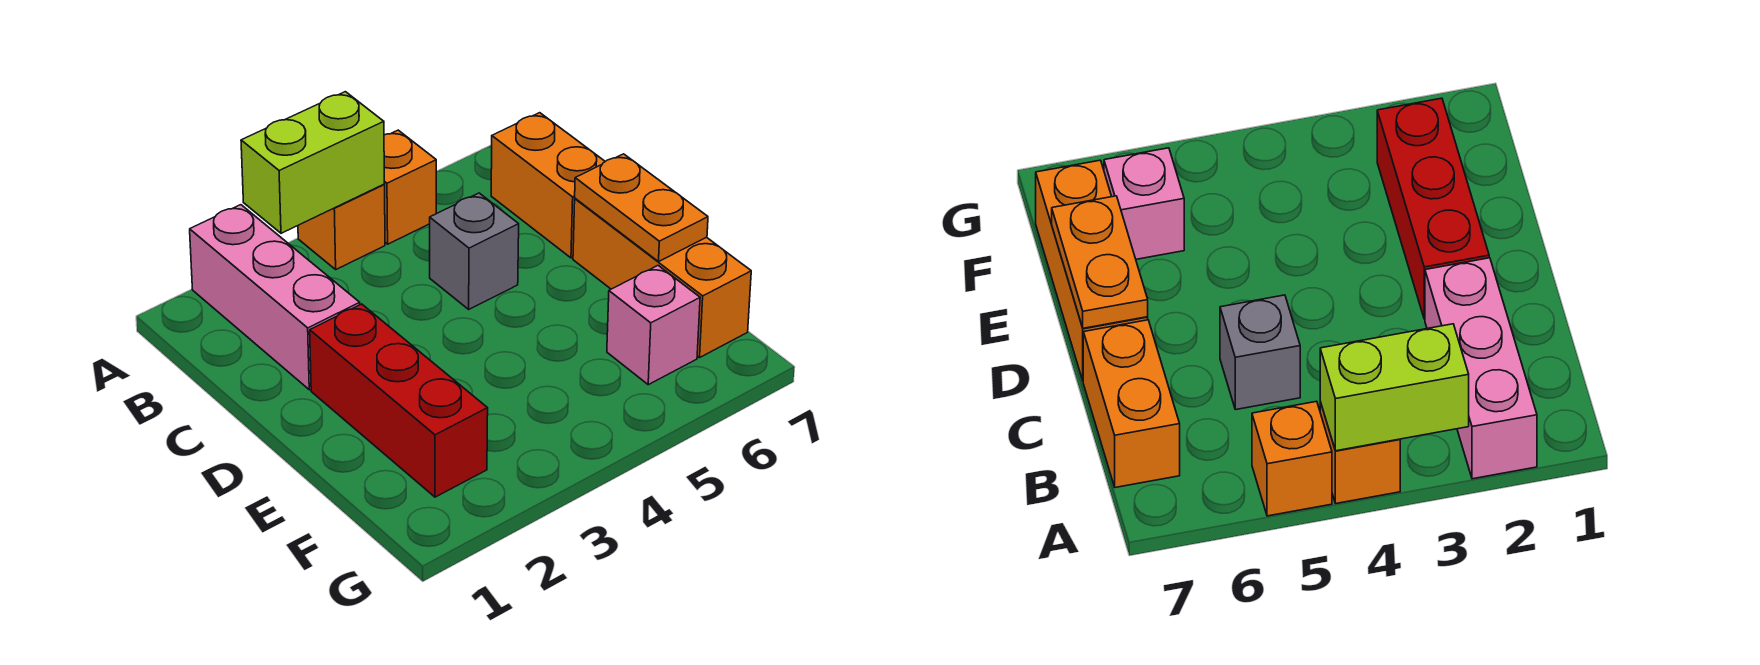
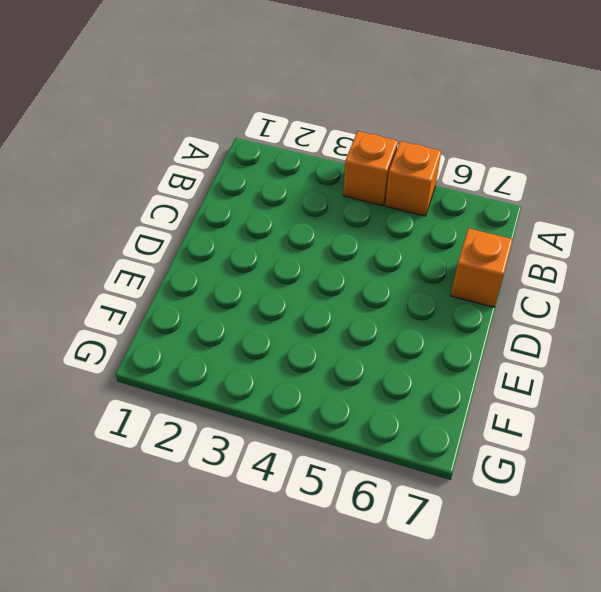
orange 1x1 brick [451,228,513,307] -> orange 1x2 brick [491,113,605,258]
none -> pink 1x3 brick [190,205,360,390]
none -> grey 1x1 brick [430,193,519,309]

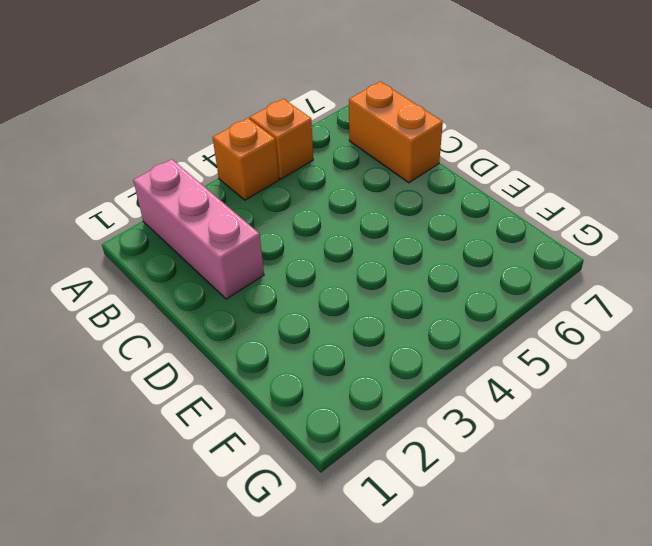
none -> grey 1x1 brick [430,193,519,309]
none -> red 1x3 brick [310,304,488,497]

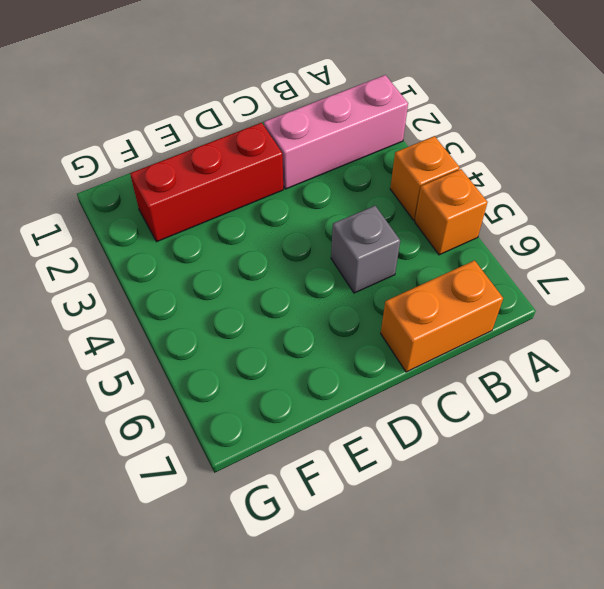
none -> orange 1x3 brick [573,199,751,358]
none -> pink 1x1 brick [607,266,700,385]

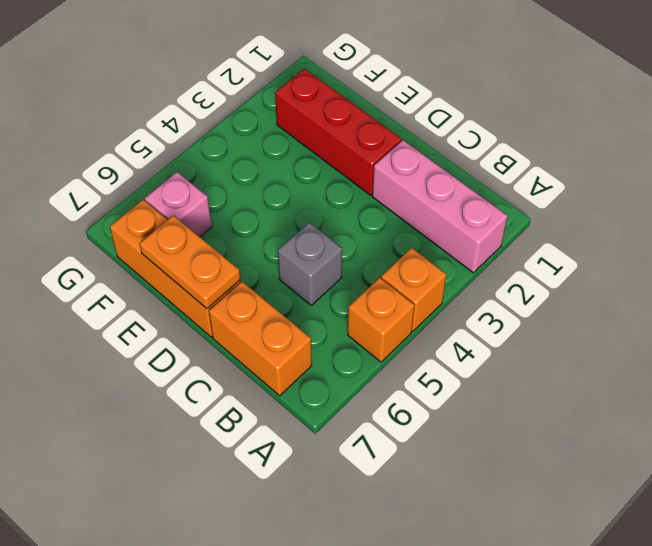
none -> lime 1x2 brick [241,92,385,233]

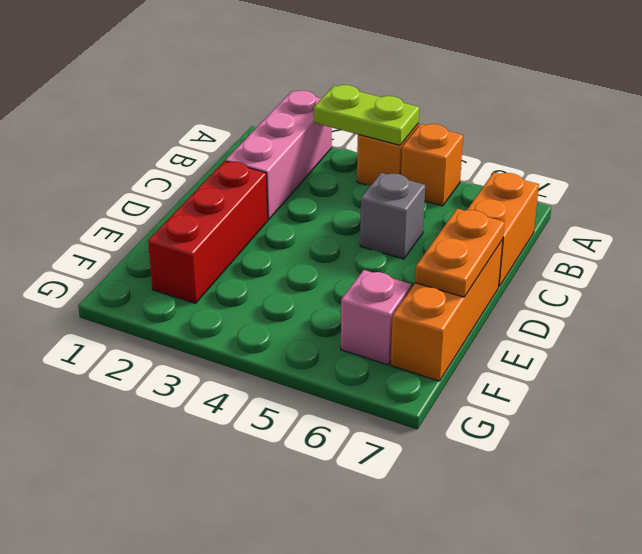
lime 1x2 plate [314,85,419,145] -> lime 1x2 brick [241,92,385,233]

